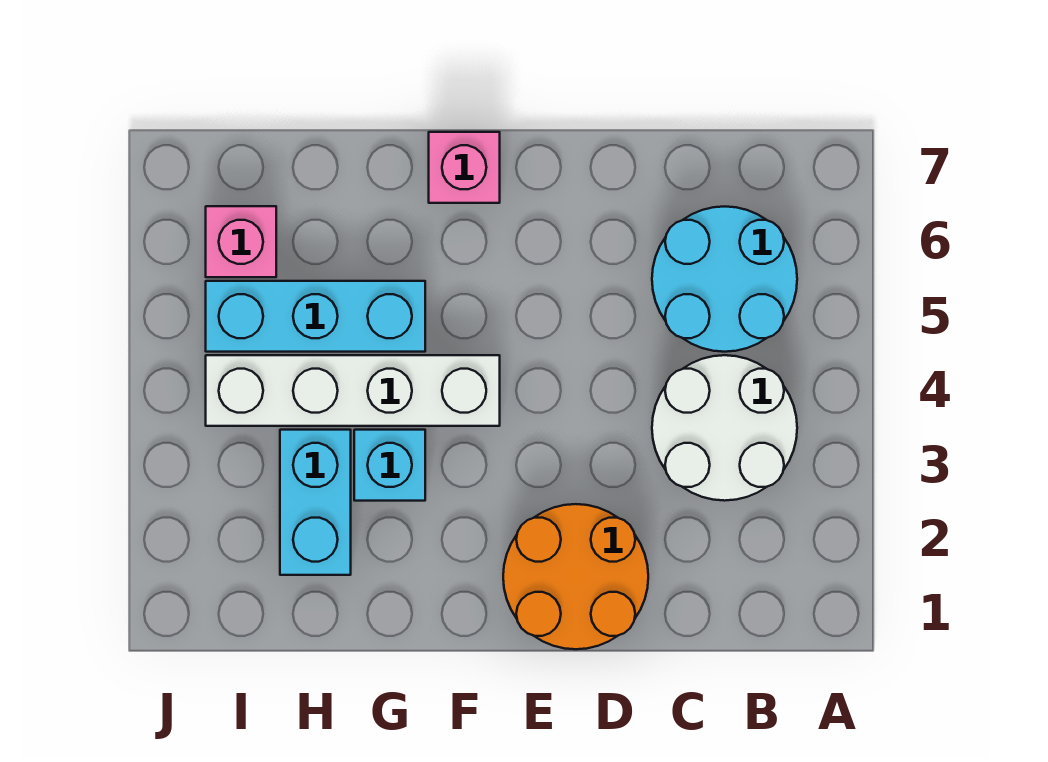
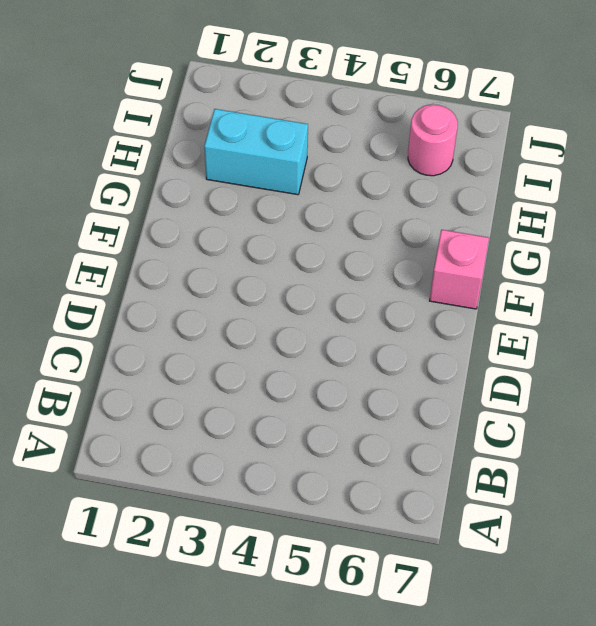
pink 1x1 round brick [408,105,458,176] -> pink 1x1 brick [206,206,276,277]
none -> white 2x2 round brick [652,355,797,501]
none -> cyan 2x2 round brick [652,206,797,352]

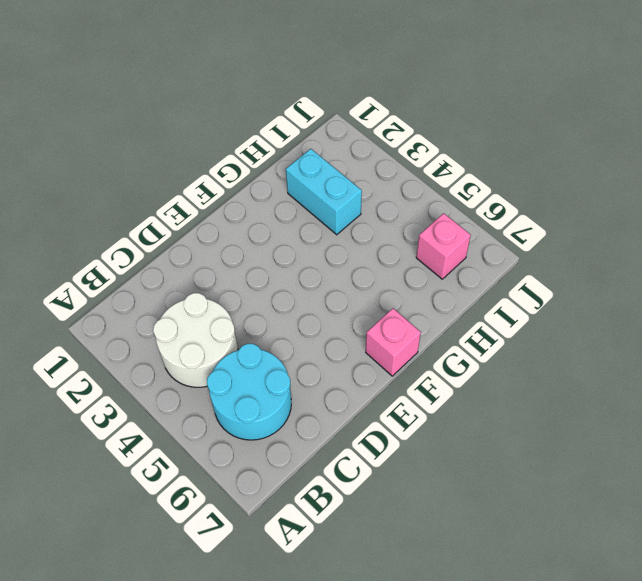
none -> orange 2x2 round brick [503,504,648,649]
none -> white 1x4 brick [206,355,500,426]

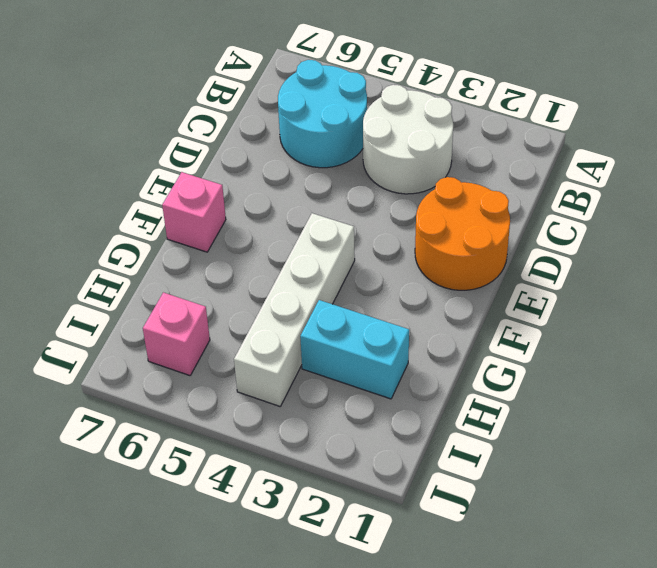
none -> cyan 1x1 brick [354,430,425,501]
none -> cyan 1x3 brick [206,281,425,352]

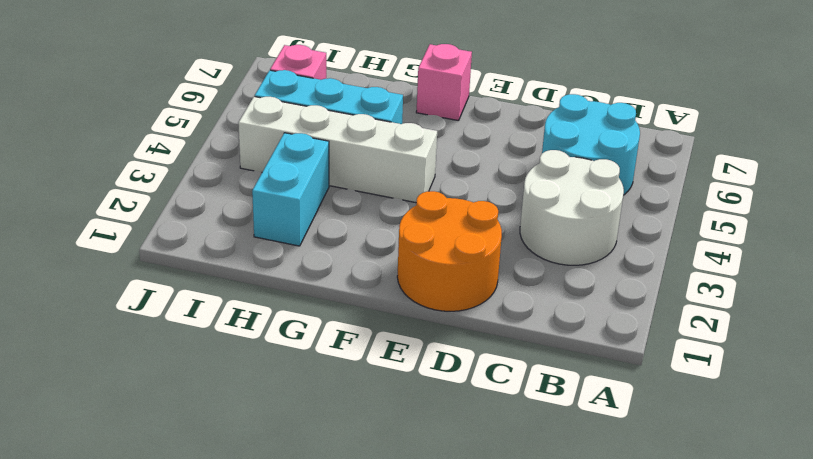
none -> cyan 1x1 brick [354,430,425,501]

